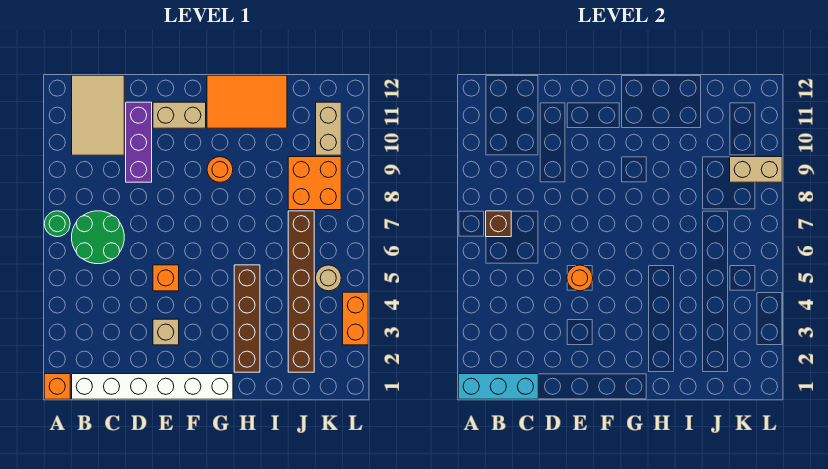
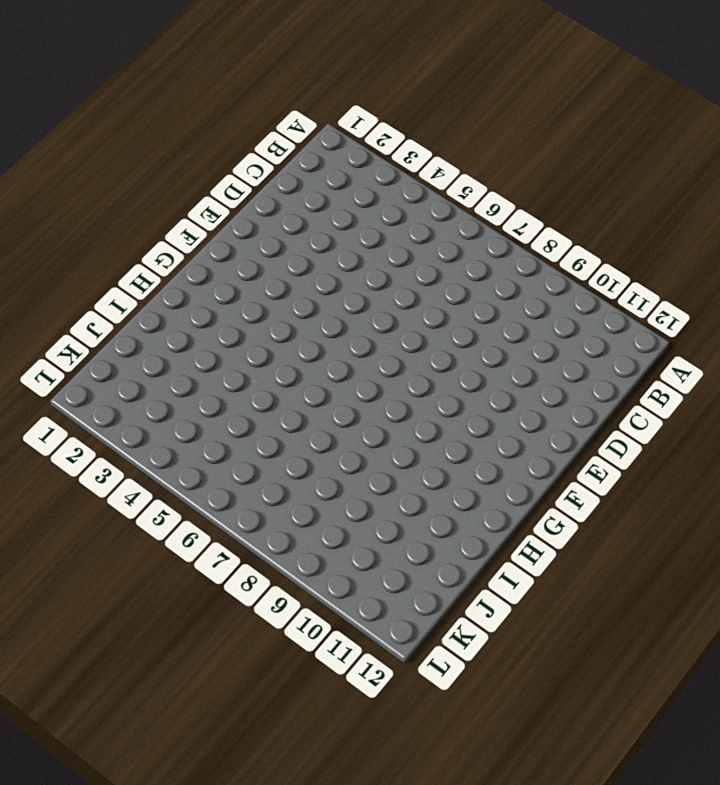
none -> orange 1x1 brick [44,374,70,399]
none -> green 1x1 round brick [44,211,70,237]
none -> white 1x6 brick [72,374,233,399]

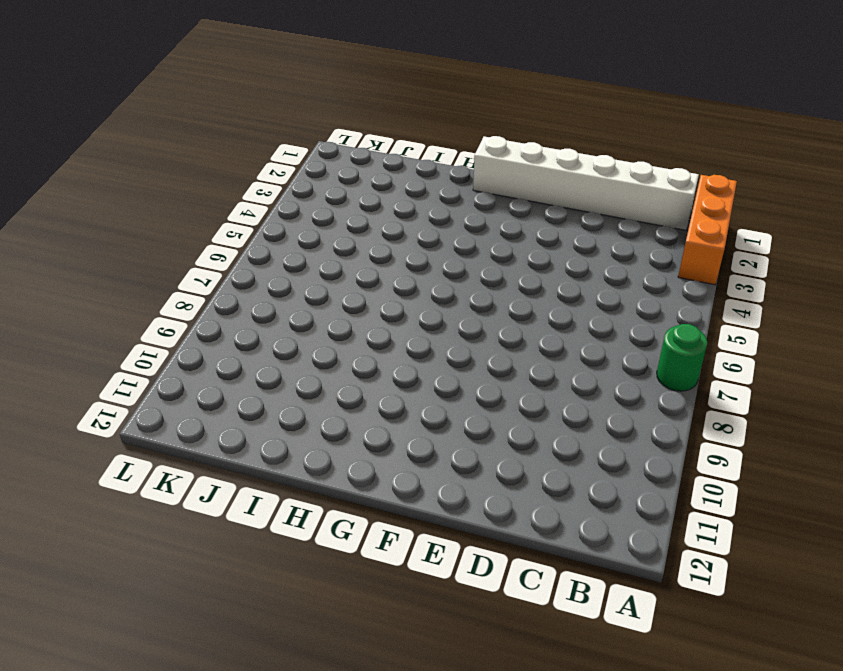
orange 1x3 brick [678,175,737,285] -> orange 1x1 brick [44,374,70,399]
none -> green 2x2 round brick [72,211,124,264]
none -> tan 2x3 tile [72,75,124,155]
none -> purple 1x3 brick [126,102,152,182]

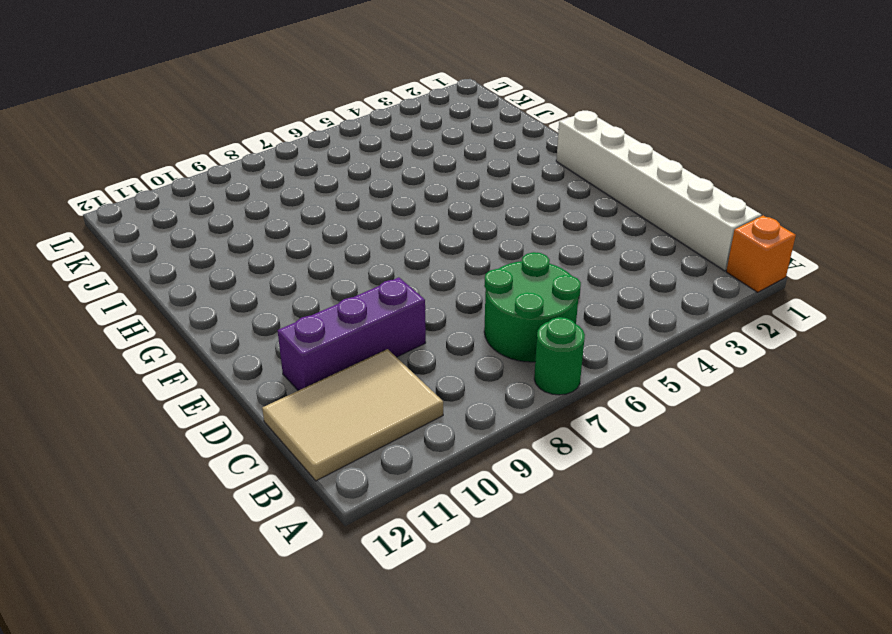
none -> tan 1x1 brick [153,319,179,345]
none -> orange 1x1 brick [153,265,179,291]
none -> tan 1x2 brick [153,102,206,128]

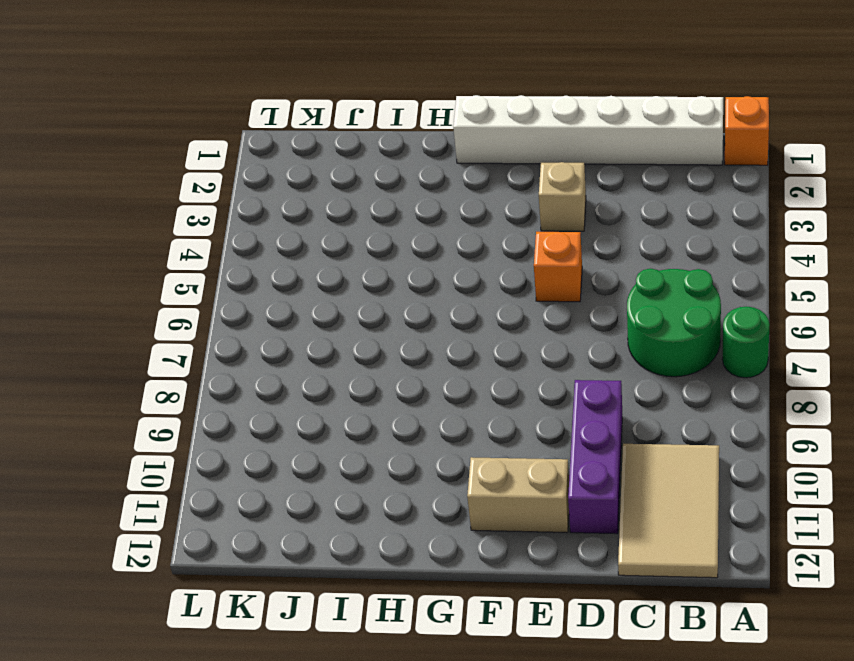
none -> orange 1x1 round brick [207,157,233,182]
none -> orange 2x3 tile [207,75,287,128]
none -> brown 1x4 brick [234,265,260,372]

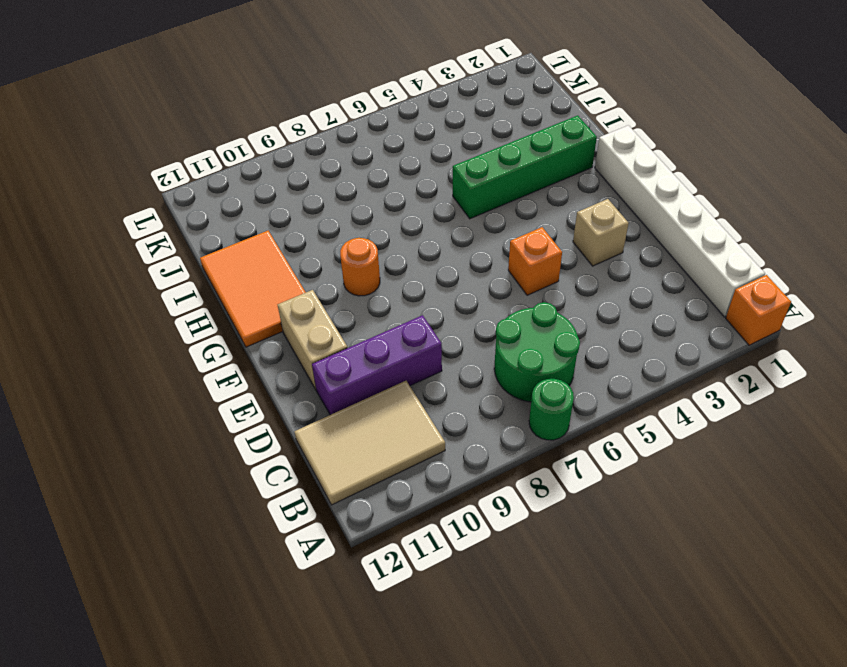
green 1x4 brick [453,116,597,219] -> brown 1x4 brick [234,265,260,372]
none -> brown 1x6 brick [288,211,314,372]
none -> orange 2x2 brick [288,157,341,210]
none -> tan 1x1 round brick [316,265,341,291]

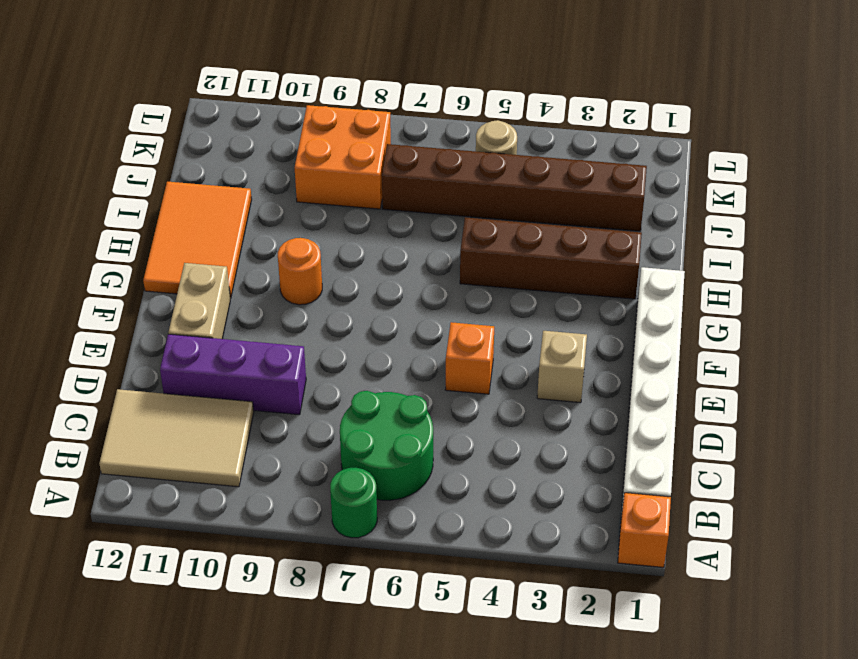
none -> tan 1x2 brick [316,102,341,155]
none -> orange 1x2 brick [343,292,368,345]
none -> cyan 1x3 brick [458,374,538,399]

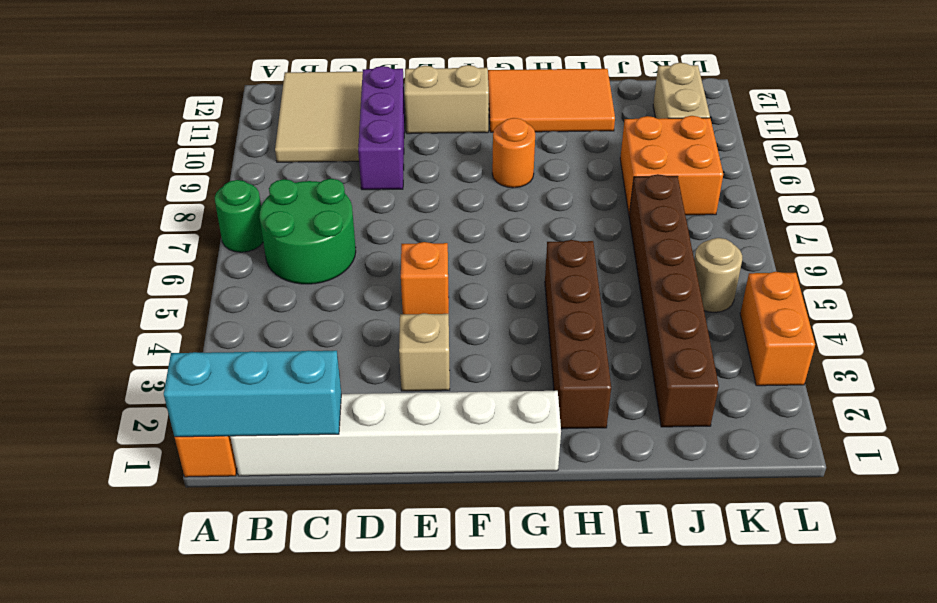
none -> brown 1x1 brick [486,211,511,237]
none -> orange 1x1 round brick [567,265,593,291]
none -> tan 1x2 brick [730,157,782,182]

